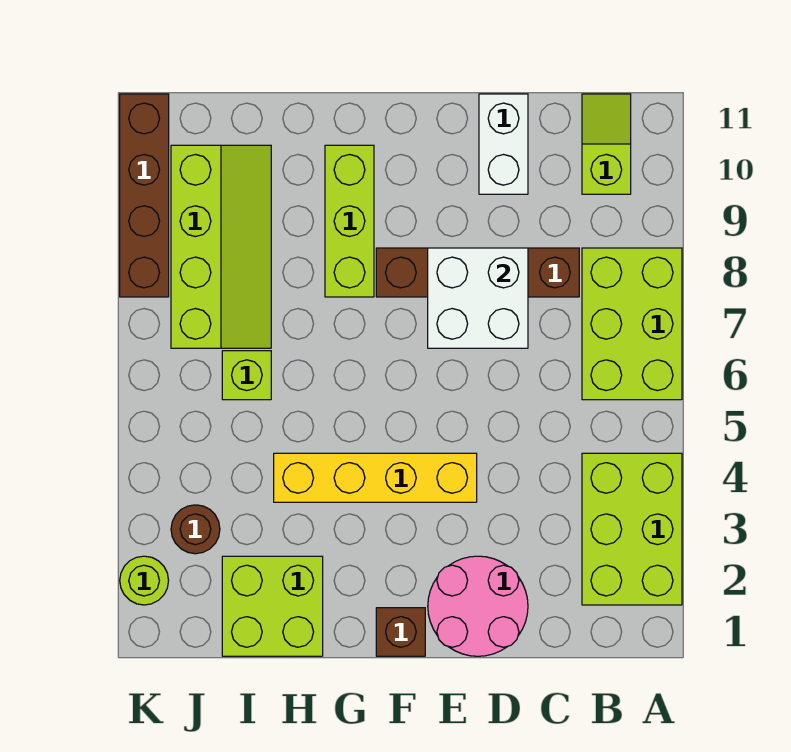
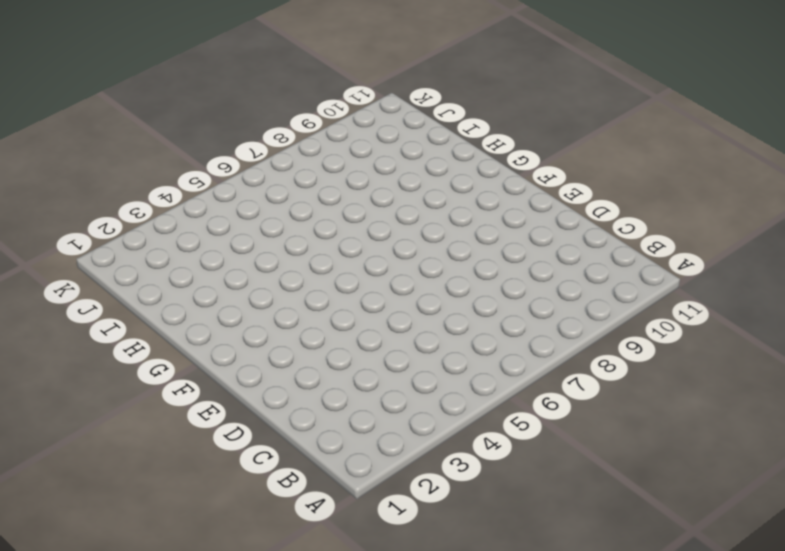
none -> lime 2x3 brick [582,453,682,605]
none -> lime 2x3 brick [582,248,682,400]
none -> lime 1x2 slope [582,94,631,194]

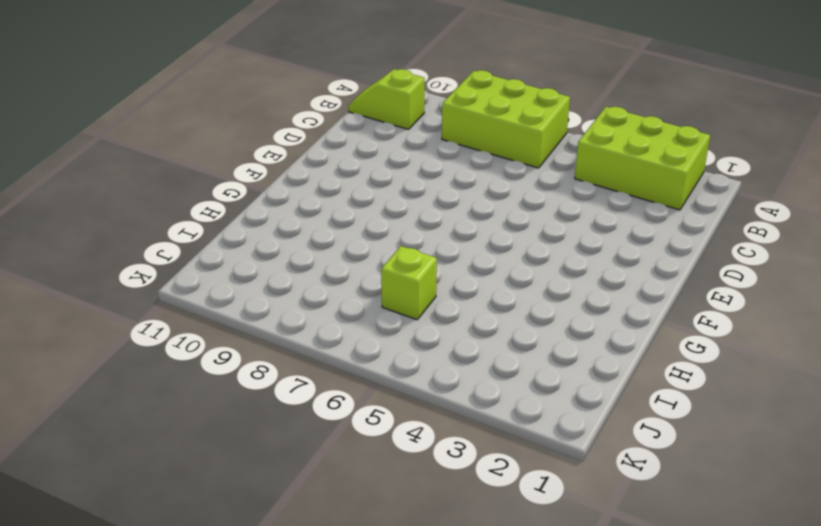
none -> brown 1x4 brick [376,248,579,297]
none -> pink 2x2 round brick [428,556,528,656]
none -> white 1x2 brick [479,94,528,194]

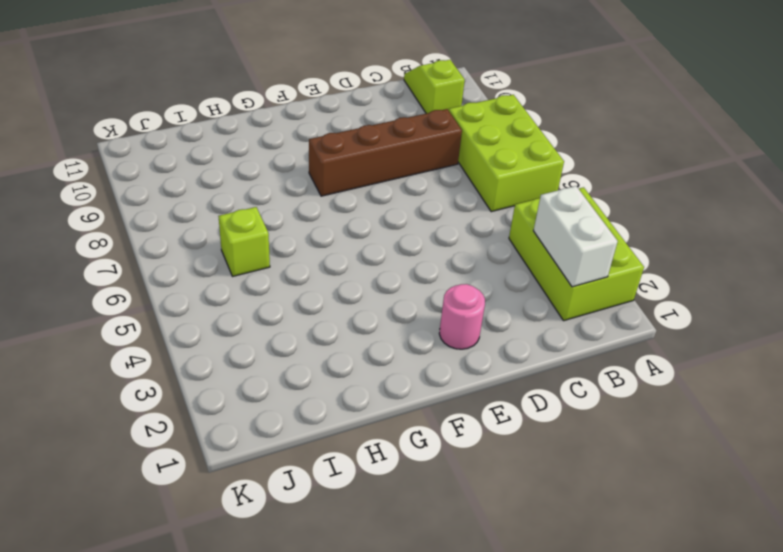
white 1x2 brick [534,186,618,287] -> white 1x2 brick moved to [479,94,528,194]
pink 1x1 round brick [439,284,485,349] -> pink 2x2 round brick [428,556,528,656]
none -> yellow 1x4 brick [274,453,477,502]
none -> brown 1x1 brick [376,608,425,656]
none -> lime 1x3 brick [325,145,374,297]

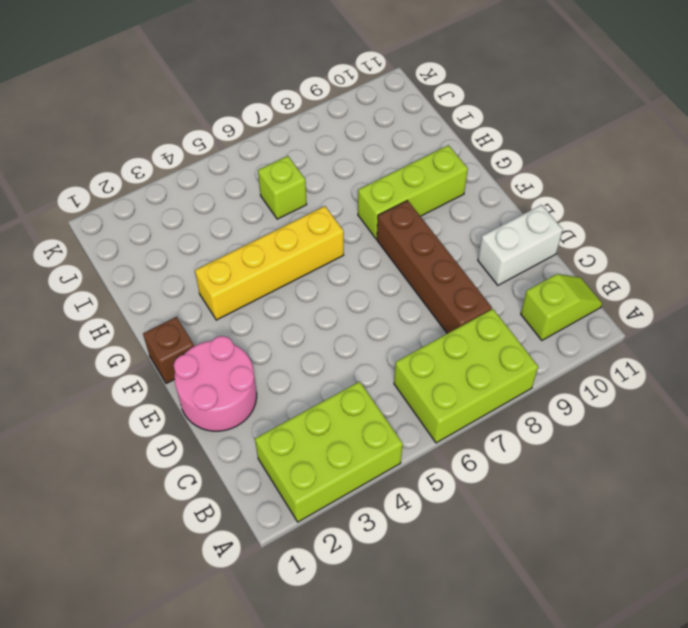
yellow 1x4 brick [195,206,344,320] -> yellow 1x4 brick turned to [274,453,477,502]
none -> lime 2x2 brick [222,556,323,656]
none -> lime 2x4 slope [171,145,271,348]
none -> brown 1x1 round brick [171,505,220,554]

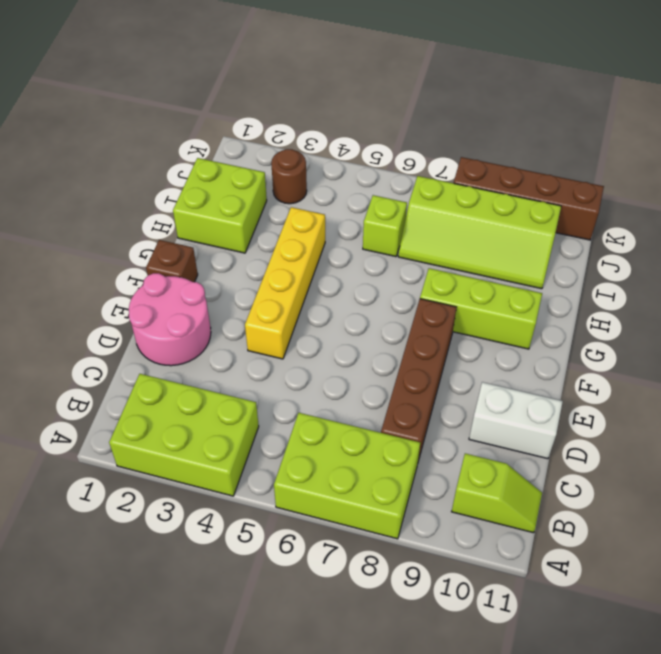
none -> lime 1x1 round brick [120,556,169,605]
none -> white 2x2 brick [428,248,528,348]

